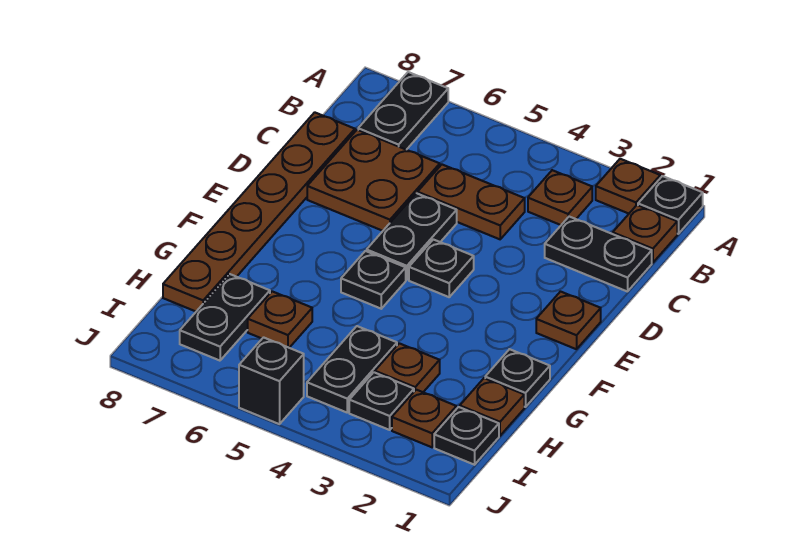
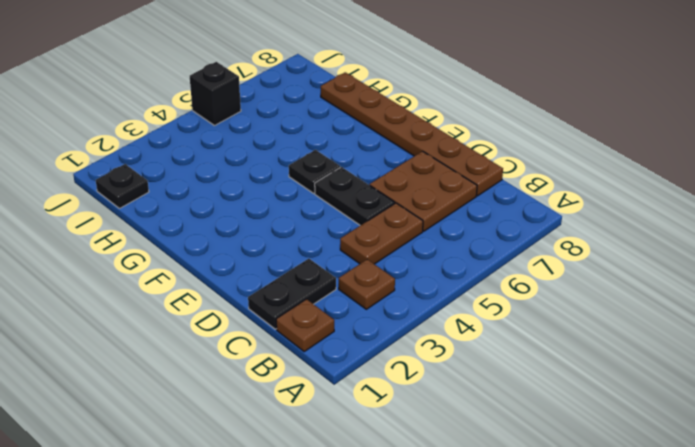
none -> black 1x1 plate [638,176,703,234]
none -> brown 1x1 plate [596,159,660,214]
none -> black 1x2 plate [358,72,448,150]

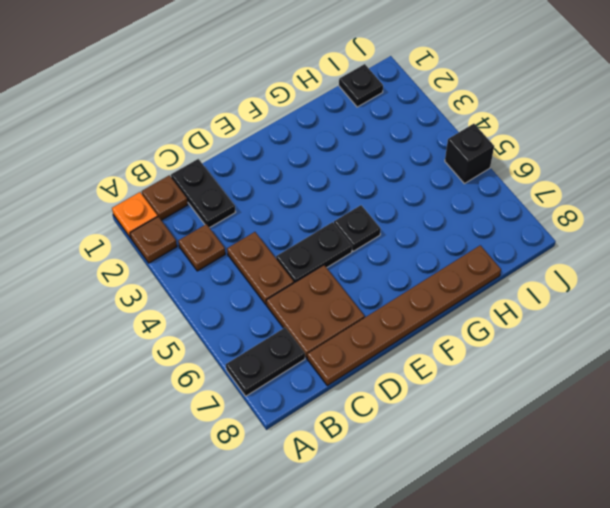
orange 1x1 plate [112,192,158,238] -> black 1x1 plate [638,176,703,234]
none -> brown 1x1 plate [536,292,601,349]
none -> black 1x1 plate [409,239,474,297]
none -> black 1x1 plate [485,349,550,407]

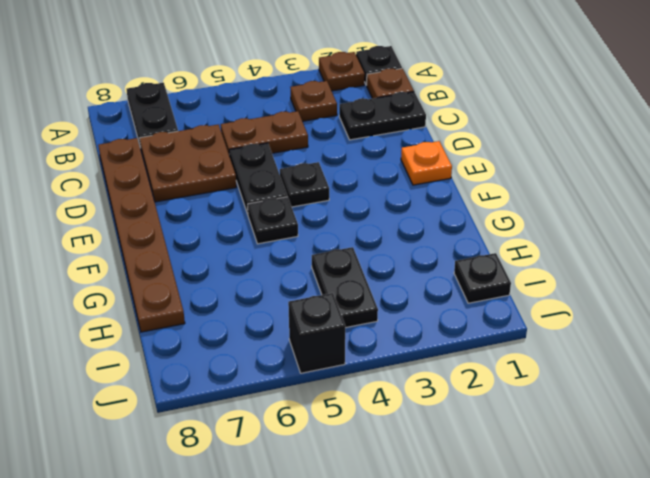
orange 1x1 plate [401,141,452,185] -> brown 1x1 plate [536,292,601,349]
none -> black 1x1 plate [485,349,550,407]
none -> brown 1x1 plate [460,378,524,436]
none -> brown 1x1 plate [375,343,440,392]

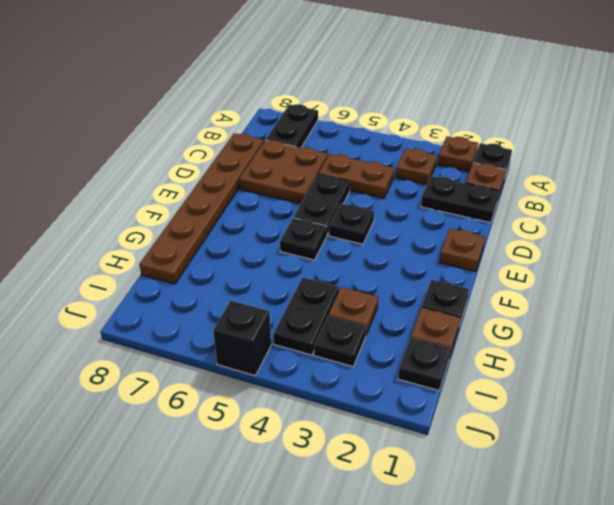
none -> brown 1x1 plate [248,291,312,348]
none -> black 1x2 plate [180,274,270,361]
none -> brown 1x1 plate [392,390,456,447]

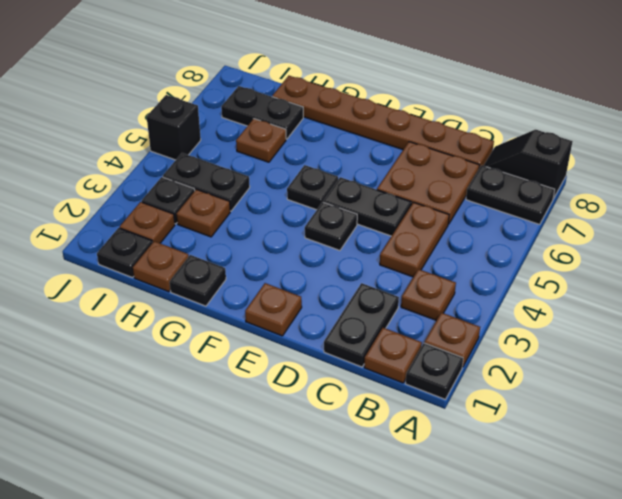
black 1x2 slope [484,130,573,199] -> none

